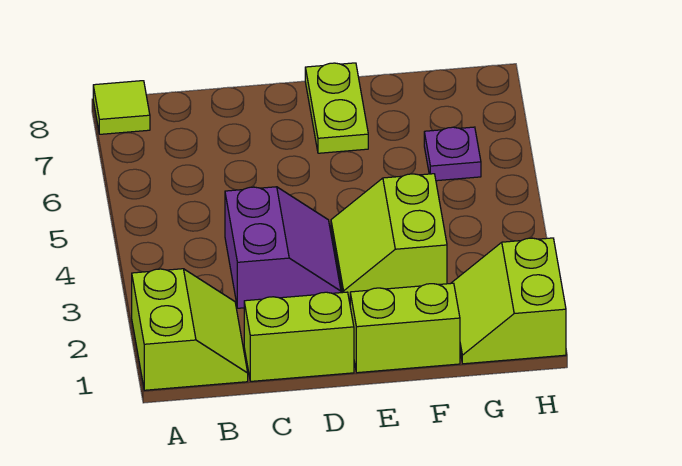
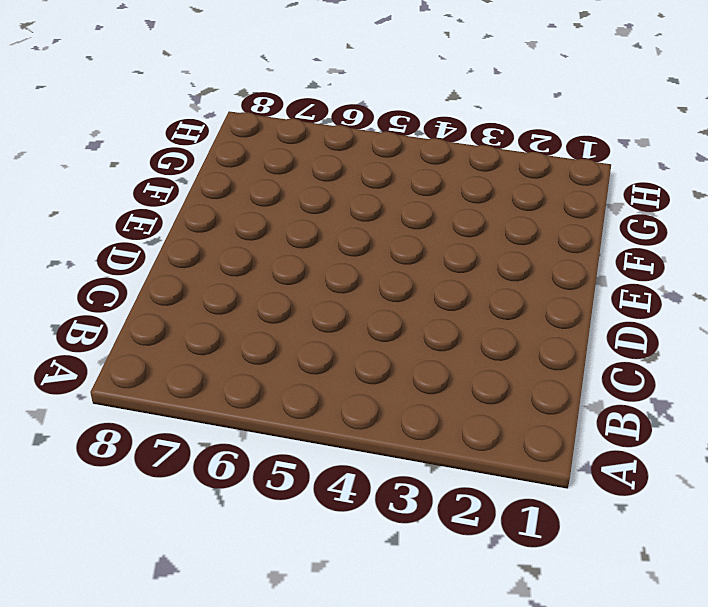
none -> lime 2x2 slope [132,269,248,390]
none -> lime 1x1 tile [93,81,150,134]

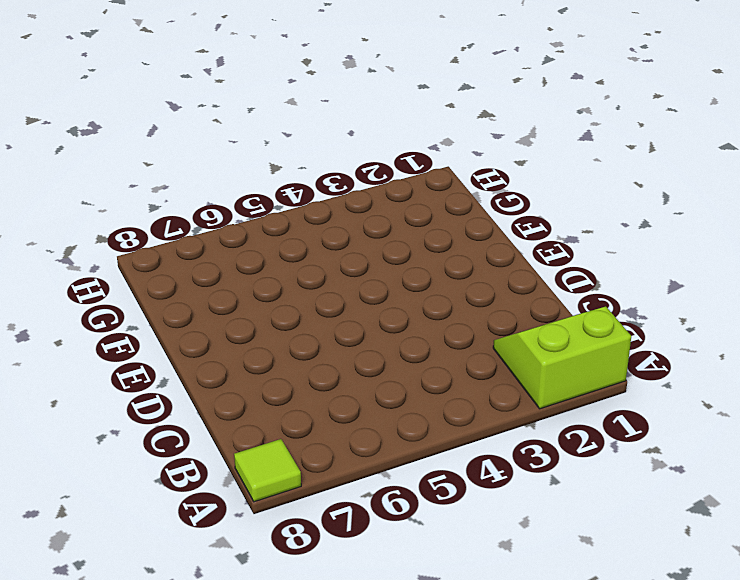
none -> lime 1x2 brick [244,292,354,381]
none -> purple 2x2 slope [225,187,341,308]

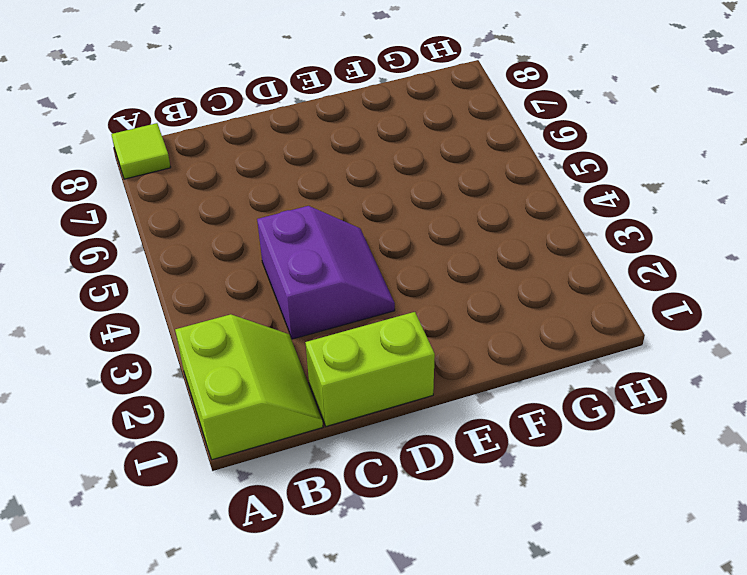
none -> lime 1x2 brick [350,283,460,373]
none -> lime 2x2 slope [331,174,447,299]

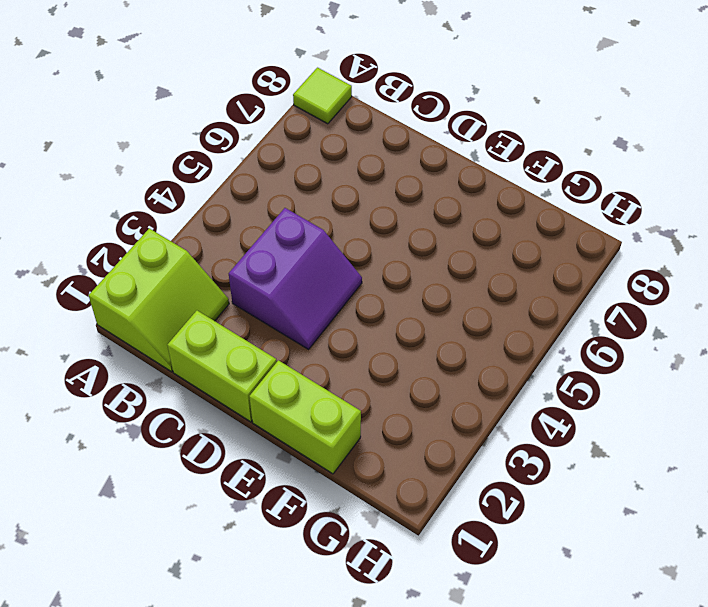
none -> lime 2x2 slope [331,174,447,299]
none -> lime 1x2 plate [305,63,368,153]

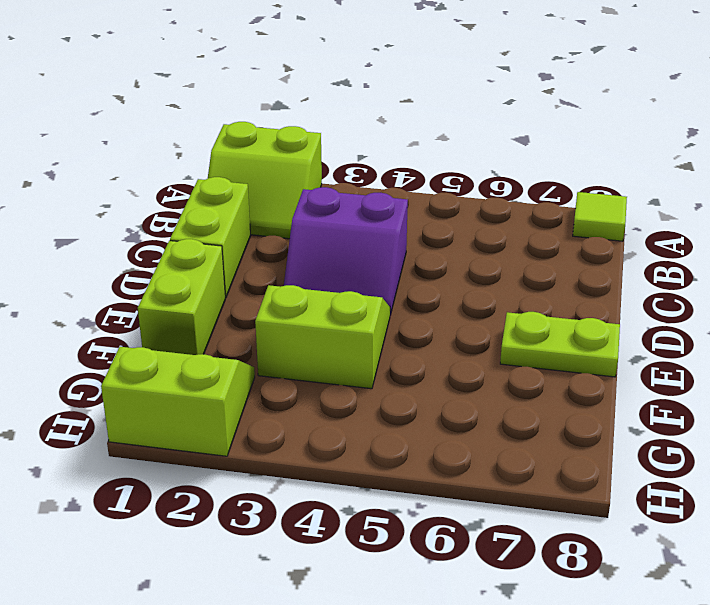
none -> purple 1x1 plate [424,127,481,181]

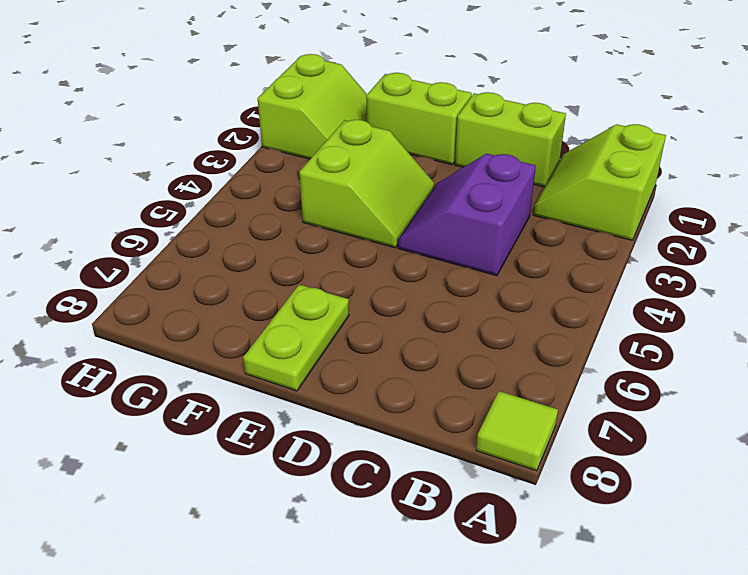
none -> purple 1x1 plate [424,127,481,181]

